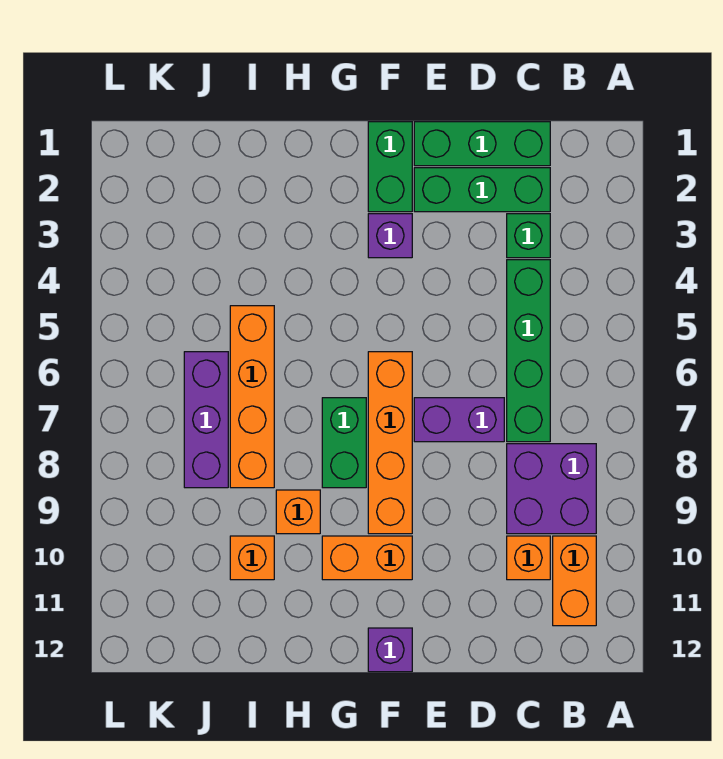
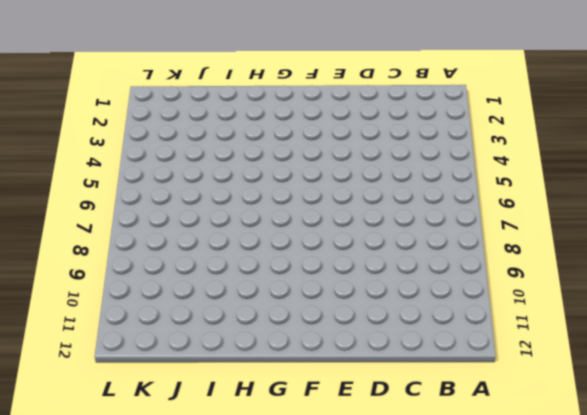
none -> purple 2x2 brick [507,444,596,534]
none -> orange 1x2 brick [553,536,596,626]
none -> green 1x3 brick [414,122,550,166]

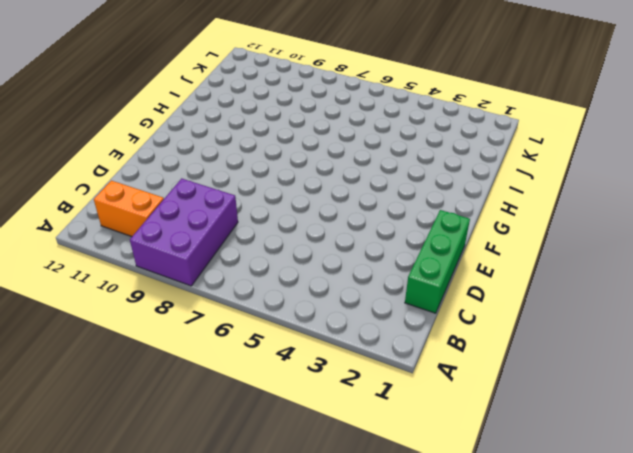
purple 2x3 brick [130,178,238,286] -> purple 2x2 brick [507,444,596,534]
none -> green 1x3 brick [414,168,550,212]
none -> green 1x1 brick [507,214,550,258]
none -> green 1x4 brick [507,260,550,442]

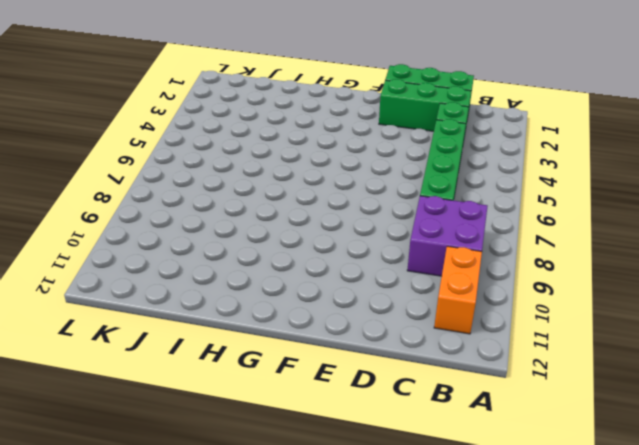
none -> orange 1x1 brick [507,536,550,580]
none -> purple 1x2 brick [414,398,504,442]
none -> green 1x2 brick [368,122,412,212]

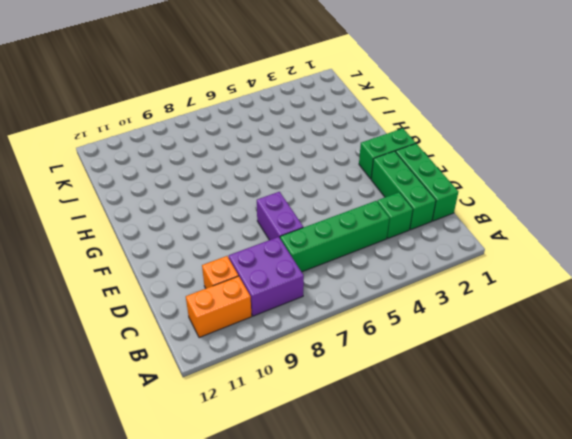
none -> purple 1x1 brick [368,214,412,258]
none -> orange 1x4 brick [368,352,412,534]
none -> orange 1x2 brick [322,536,412,580]

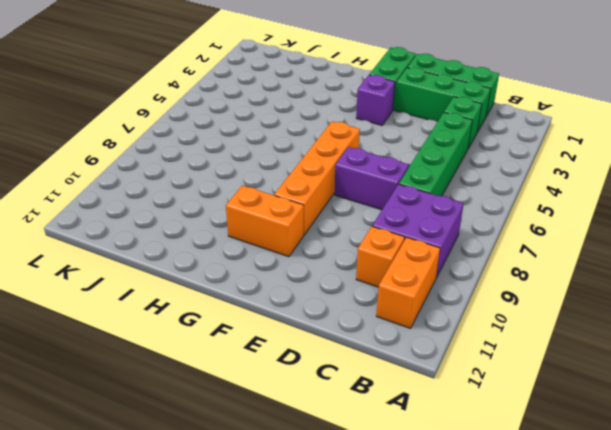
none -> purple 1x1 brick [368,628,412,672]
none -> green 1x2 brick [322,398,366,488]
none -> orange 1x1 brick [276,490,320,534]

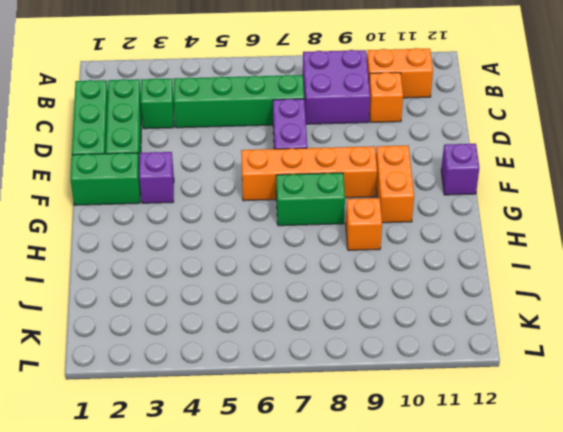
none -> orange 1x4 brick [230,306,274,488]
none -> orange 1x1 brick [230,536,274,580]
none -> purple 1x3 brick [184,352,228,488]

